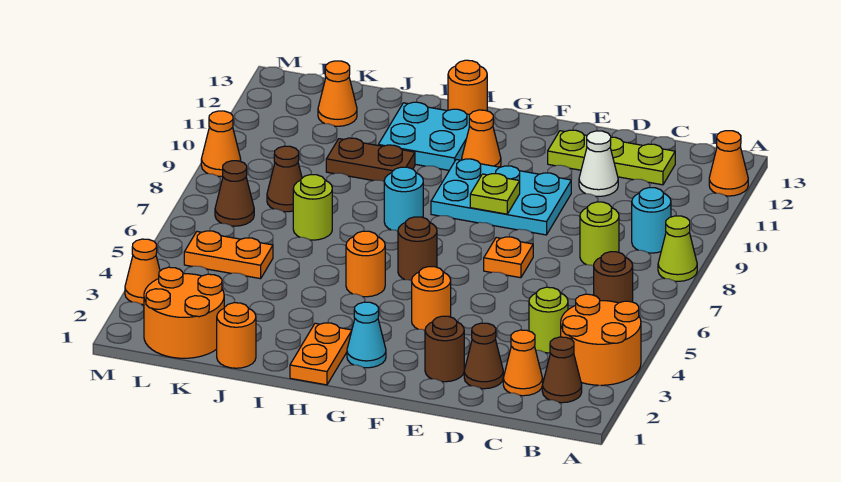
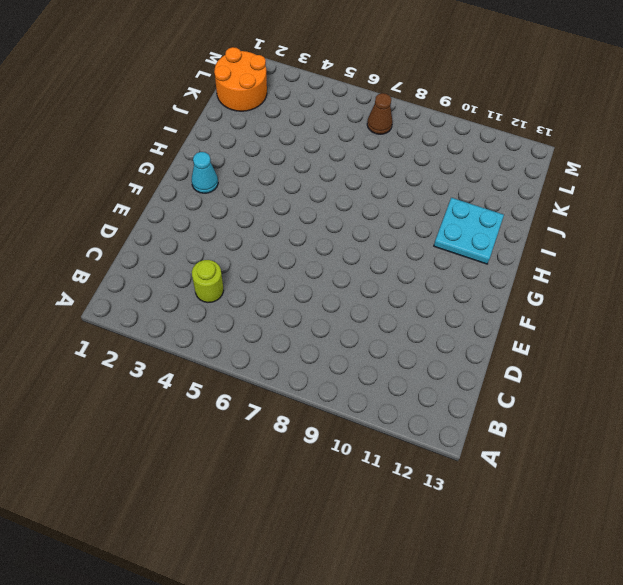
none -> orange 2x2 round brick [561,294,641,385]
none -> lime 1x1 cone [658,216,697,281]
none -> orange 1x1 cone [709,131,748,196]
none -> brown 1x1 cone [542,337,582,403]

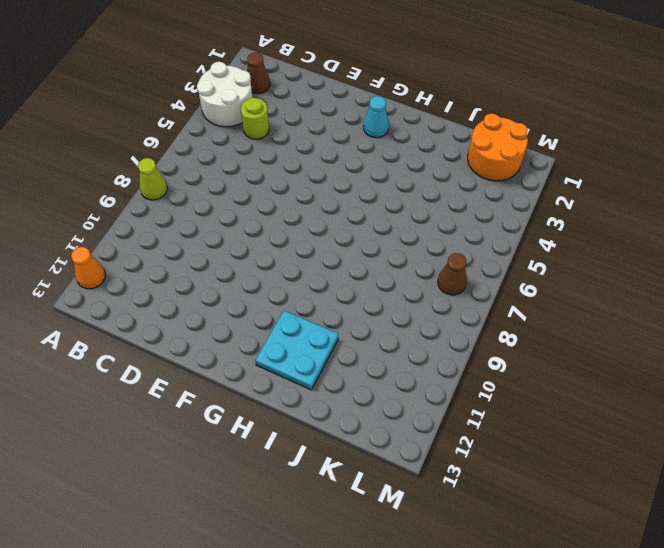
white 2x2 round brick [197,62,253,127] -> orange 2x2 round brick [561,294,641,385]
none -> brown 1x1 round brick [594,252,633,303]
none -> cyan 1x1 round brick [632,188,671,253]
none -> orange 1x1 cone [503,330,543,396]
none -> lime 1x1 round brick [580,202,619,266]

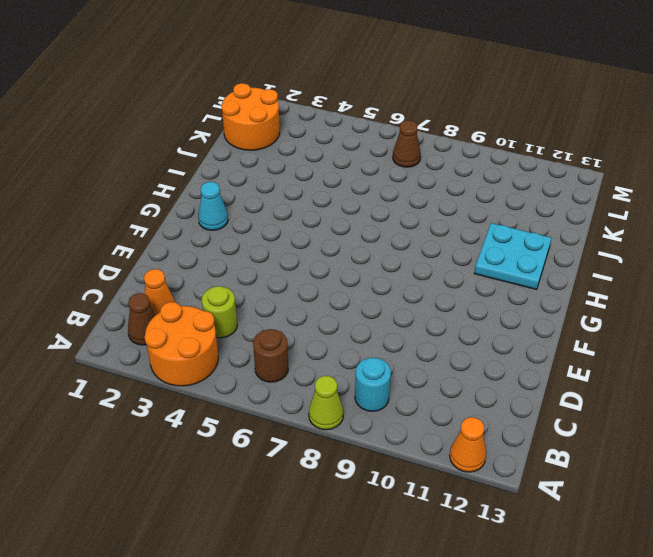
none -> lime 1x1 round brick [580,202,619,266]
none -> lime 1x3 plate [548,130,675,185]
none -> brown 1x1 cone [464,323,503,389]
none -> white 1x1 cone [579,131,618,196]

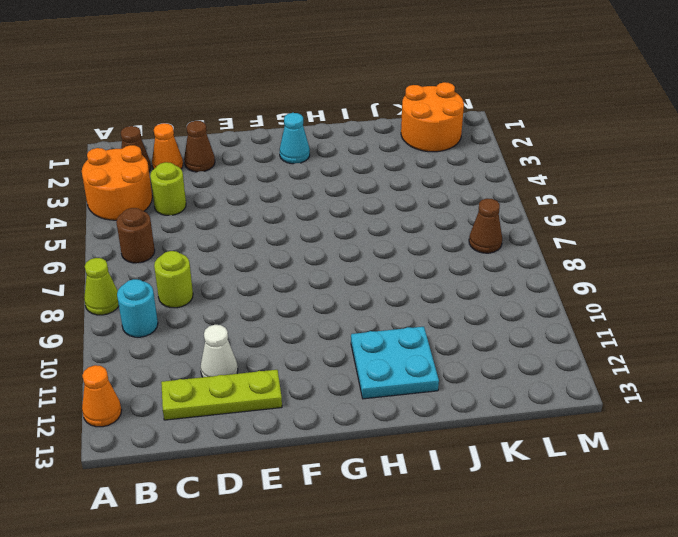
none -> brown 1x1 round brick [425,316,464,382]
none -> orange 1x1 plate [484,237,533,278]
none -> cyan 2x3 plate [431,159,571,235]
none -> orange 1x1 round brick [412,267,451,330]

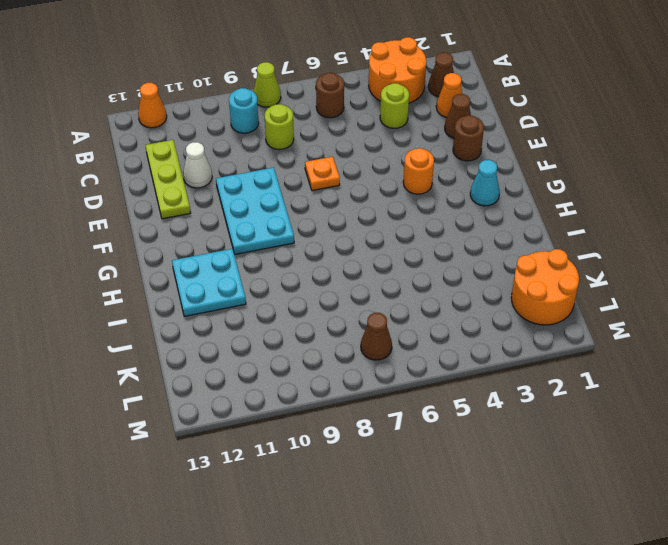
none -> brown 1x1 round brick [398,217,437,281]
none -> orange 1x1 cone [462,110,501,167]
none -> orange 1x2 plate [290,323,352,385]
none -> orange 1x1 round brick [346,231,385,297]

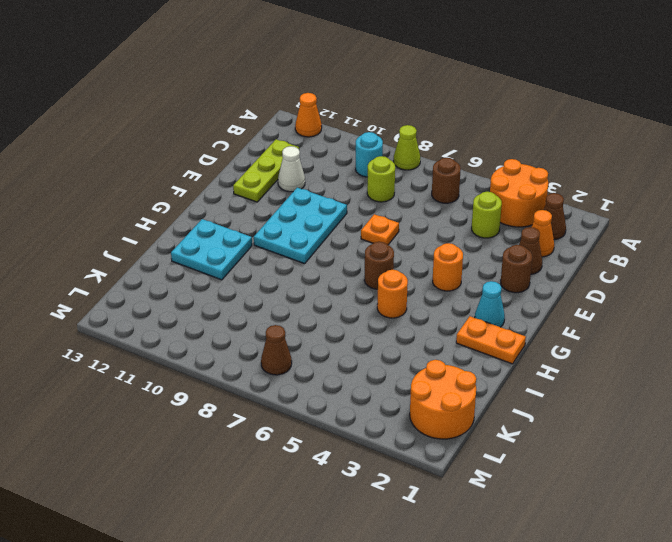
none -> orange 1x1 cone [462,110,501,167]
none -> cyan 1x1 round brick [384,167,423,231]
none -> orange 1x1 round brick [448,60,487,115]
none -> brown 1x2 plate [326,138,415,181]

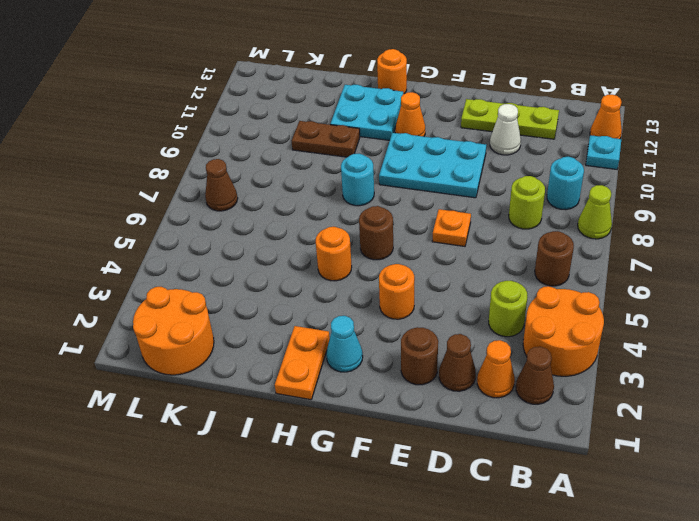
cyan 1x1 plate [586,135,621,169] -> none
none -> orange 1x1 round brick [217,303,256,368]
none -> lime 1x1 round brick [293,175,332,240]
none -> orange 1x2 plate [184,231,273,279]
none -> brown 1x1 cone [267,146,302,212]

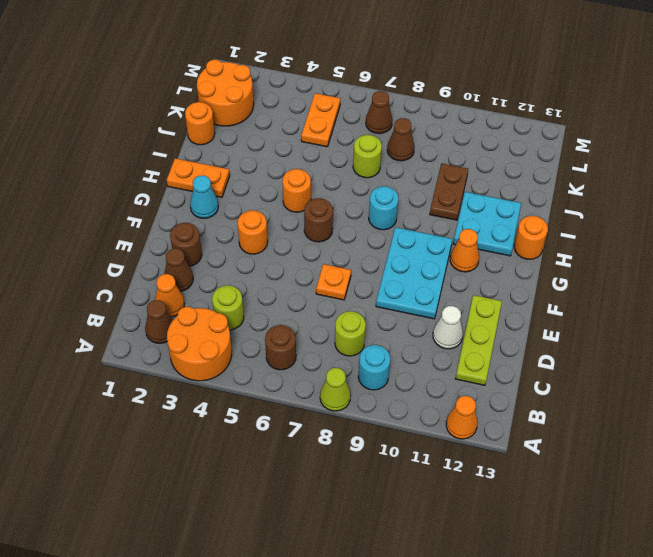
none -> orange 1x1 cone [318,61,357,126]
none -> orange 1x1 cone [125,239,160,305]
none -> orange 1x1 cone [201,111,241,177]
none -> lime 1x1 plate [470,174,520,214]

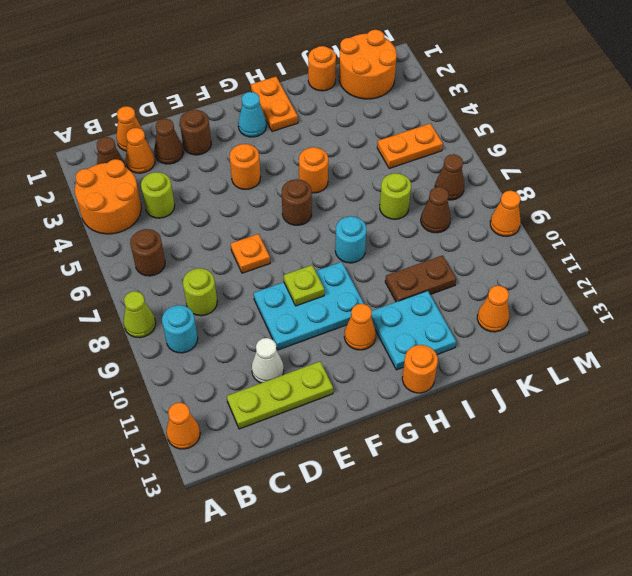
orange 1x1 cone [116,106,142,151] -> orange 1x1 cone moved to [125,239,160,305]

